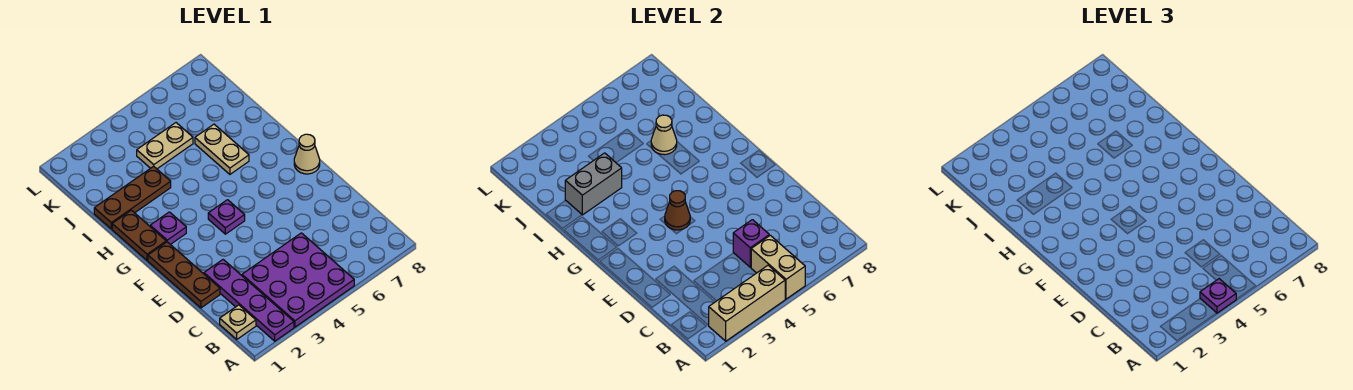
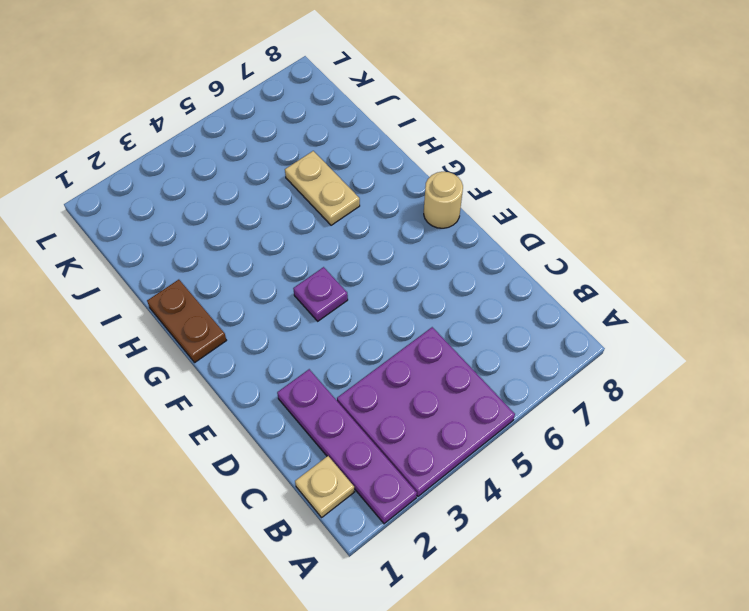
tan 1x1 round brick [424,172,463,228] -> tan 1x1 cone [294,134,320,174]
none -> brown 1x3 plate [148,242,220,308]
none -> purple 1x1 plate [150,212,186,244]
none -> brown 1x3 plate [94,166,171,229]

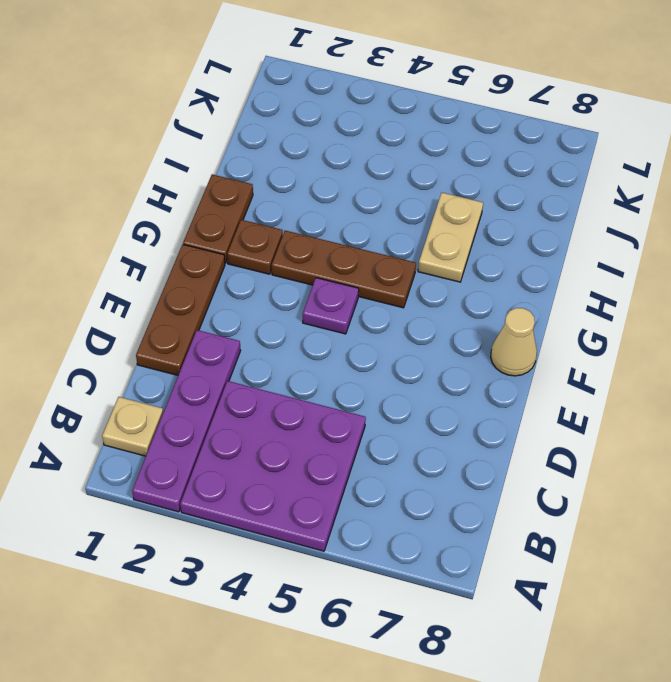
brown 1x1 plate [227,220,283,274] -> purple 1x1 plate [150,212,186,244]
brown 1x3 plate [272,231,416,308] -> brown 1x3 plate moved to [94,166,171,229]
none -> tan 1x2 plate [137,123,193,169]
none -> tan 1x3 brick [709,265,785,341]
none -> tan 1x2 brick [751,235,805,299]

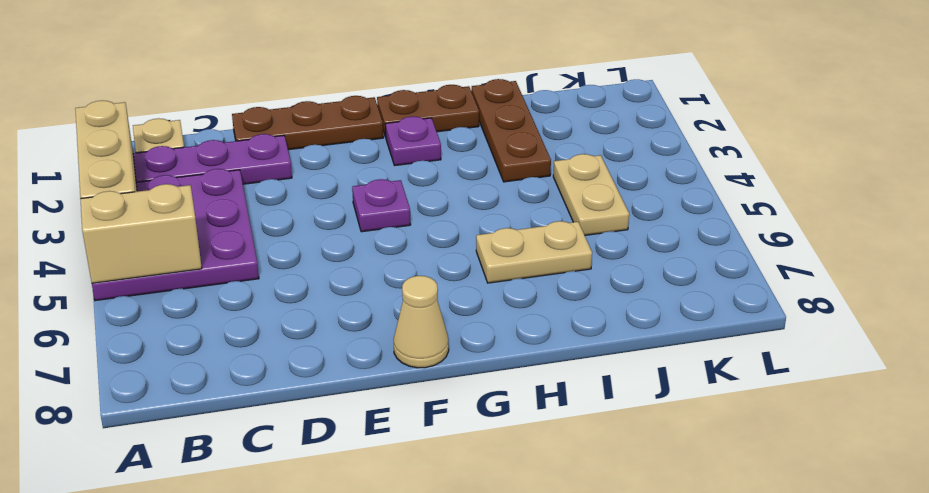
none -> purple 1x1 brick [733,220,769,267]
none -> brown 1x1 cone [665,191,690,230]
none -> grey 1x2 brick [565,153,622,215]

